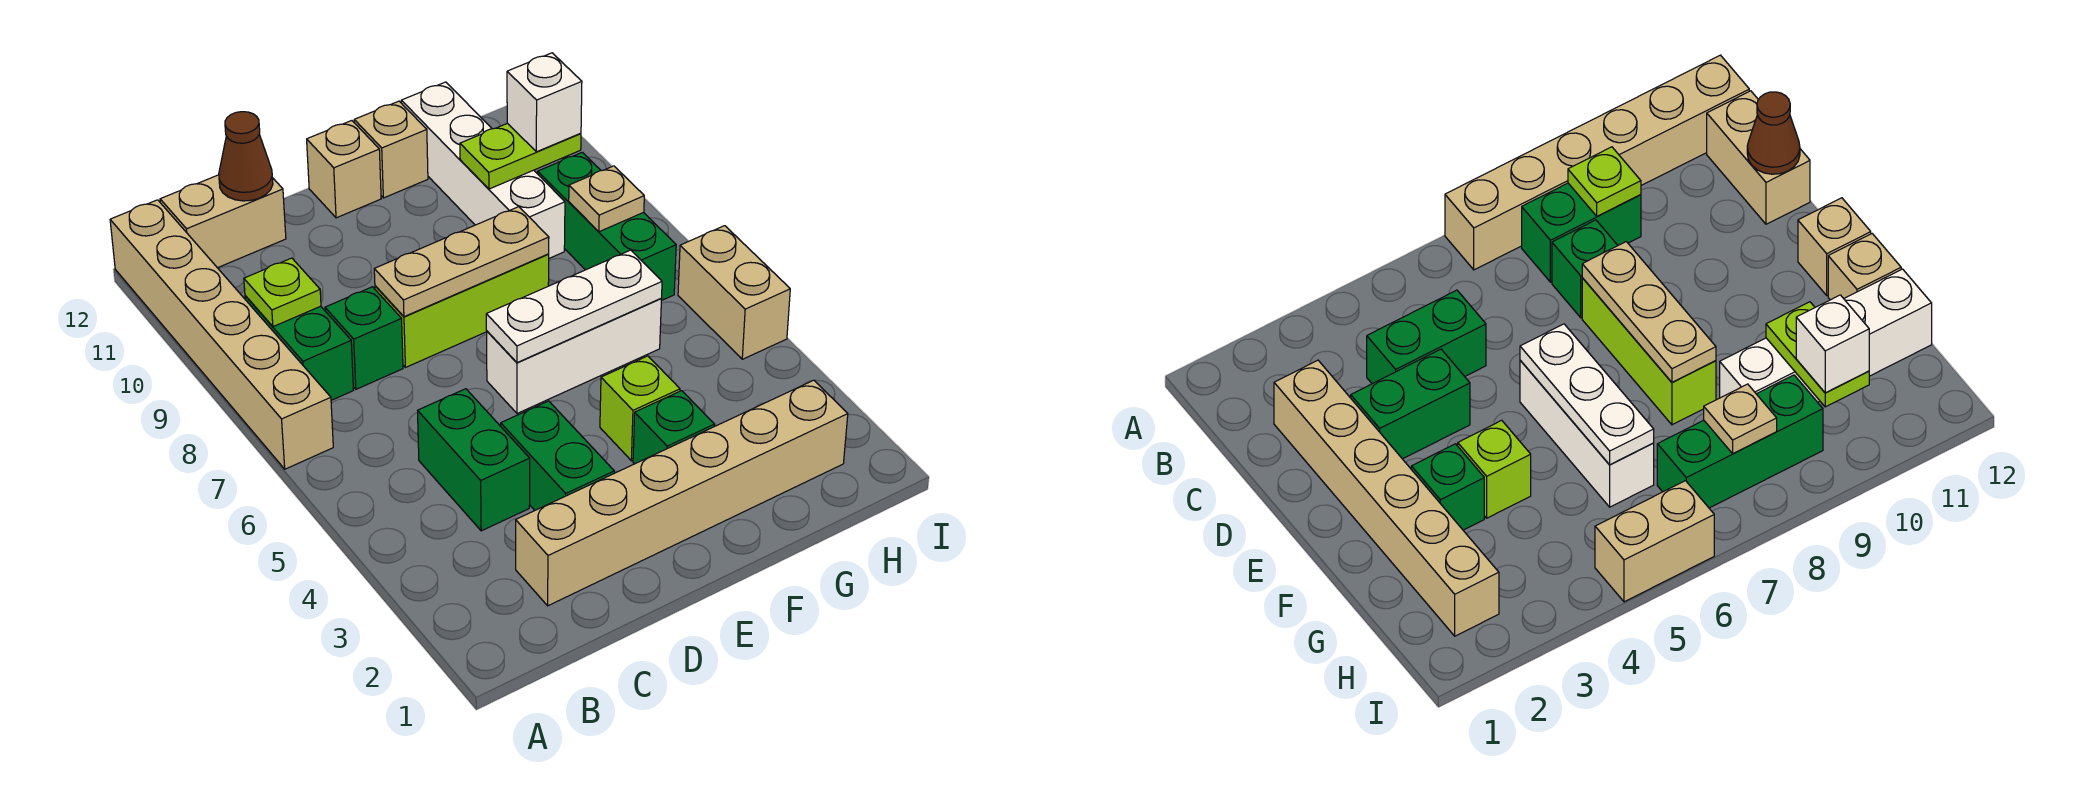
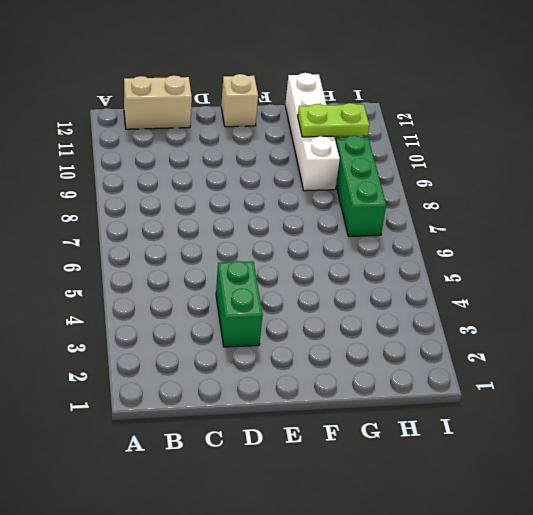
none -> tan 1x6 brick [110,200,333,469]
none -> green 1x2 brick [245,296,353,400]
none -> tan 1x6 brick [516,380,848,606]

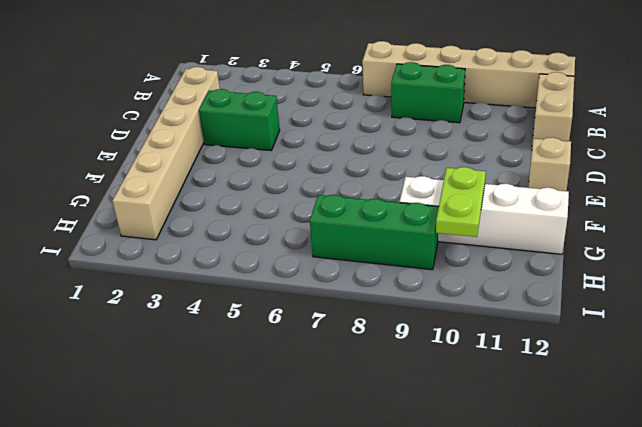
none -> green 1x2 brick [418,389,530,531]
none -> green 1x1 brick [325,287,403,389]
none -> lime 1x3 brick [375,254,549,368]

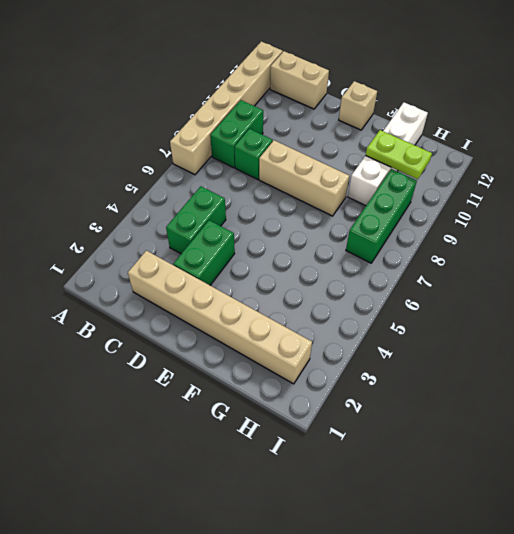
tan 1x3 brick [259,140,349,216] -> lime 1x3 brick [375,254,549,368]
none -> white 1x3 brick [487,299,661,413]
none -> green 1x1 brick [633,391,715,464]
none -> lime 1x1 brick [600,356,680,461]

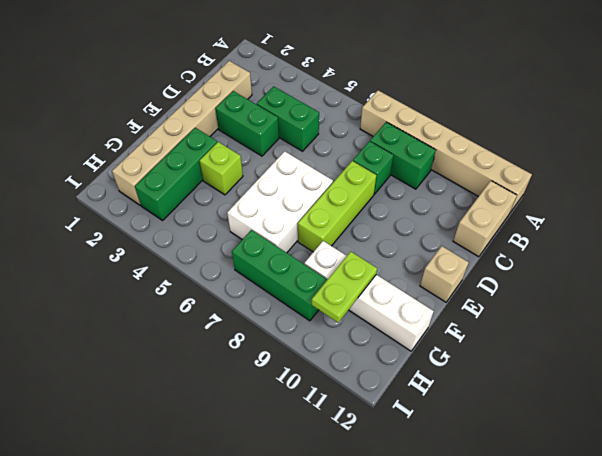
white 2x3 brick [227,151,333,253] -> white 1x3 brick [487,299,661,413]
green 1x3 brick [135,128,217,220] -> green 1x1 brick [633,391,715,464]
none -> tan 1x1 brick [354,101,428,198]
none -> tan 1x2 brick [678,226,790,359]
none -> lime 1x1 plate [244,258,321,327]

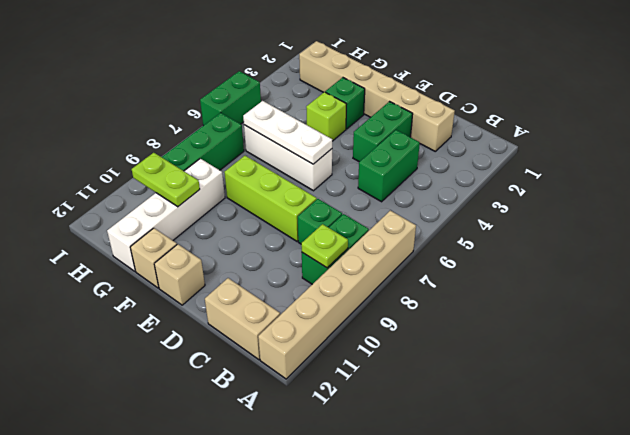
green 1x2 brick [200,71,261,126] -> tan 1x2 brick [678,226,790,359]
none -> brown 1x1 cone [219,112,273,201]
none -> tan 1x3 plate [374,207,549,317]
none -> tan 1x1 plate [569,166,644,232]

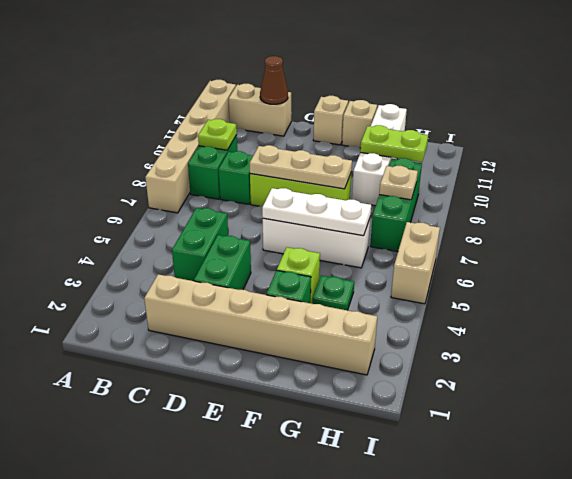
green 1x1 plate [312,275,354,310] -> none
none -> white 1x1 brick [507,53,582,152]

